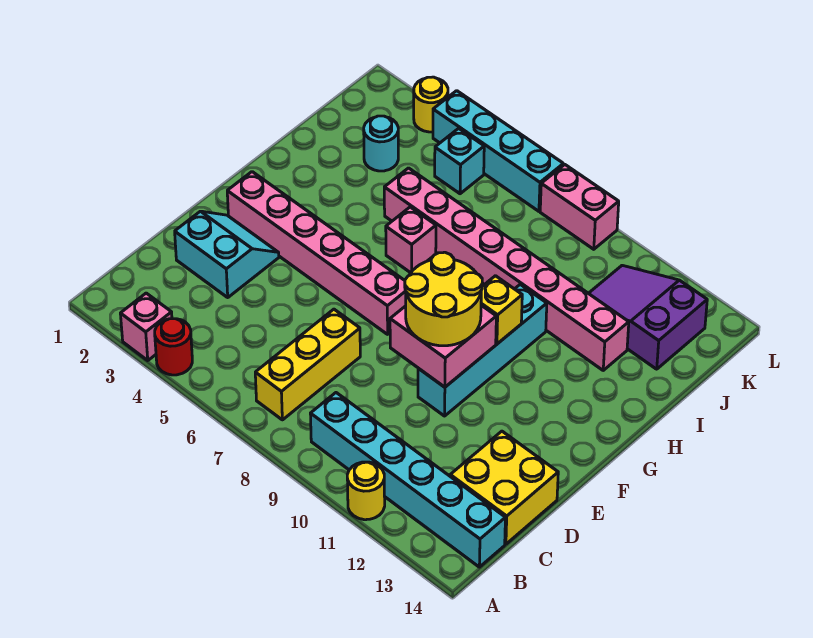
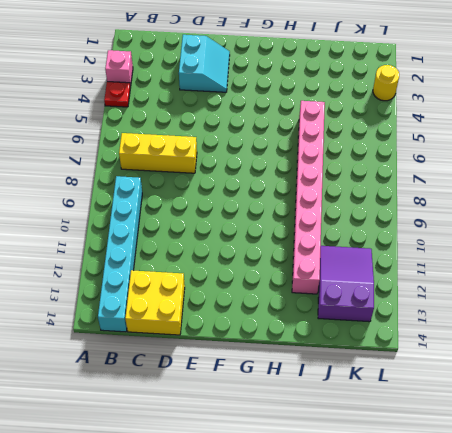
red 1x1 plate [104,82,130,107] -> red 1x1 round brick [155,319,192,375]
none -> yellow 1x1 round brick [347,462,385,520]
none -> cyan 1x4 brick [418,285,547,416]
none -> pink 1x6 brick [227,172,406,334]

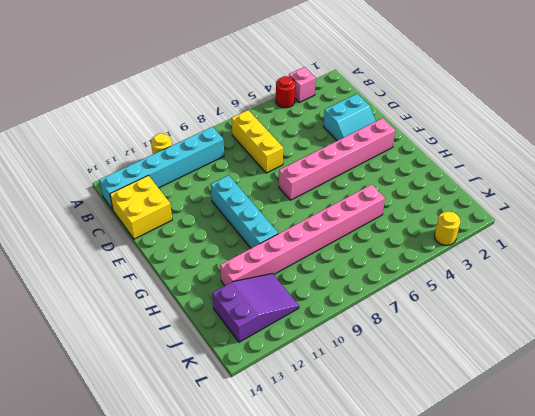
none -> pink 1x1 brick [386,207,436,273]
none -> cyan 1x1 round brick [364,116,398,171]
none -> cyan 1x1 brick [435,128,484,194]

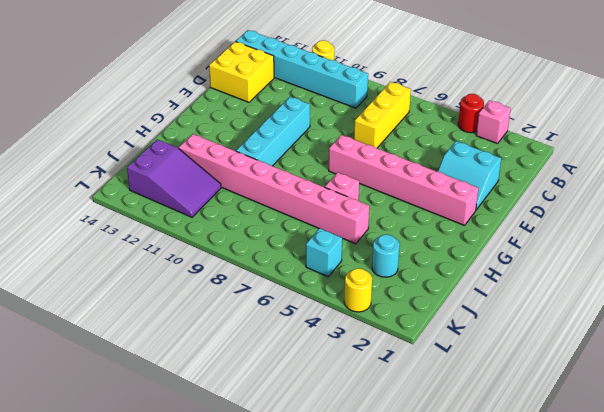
none -> cyan 1x4 brick [433,91,563,211]
none -> pink 1x2 brick [540,165,619,249]
none -> pink 2x2 brick [390,305,496,387]

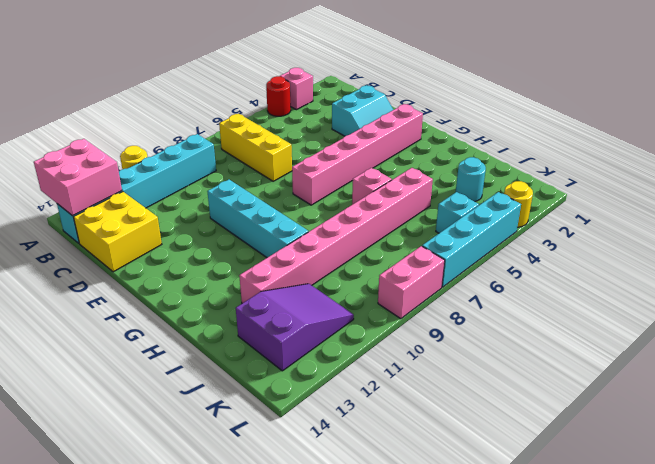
pink 2x2 brick [34,139,122,216] -> pink 2x2 brick moved to [390,305,496,387]
none -> yellow 1x1 brick [481,276,522,344]
none -> yellow 2x2 round brick [405,252,483,346]

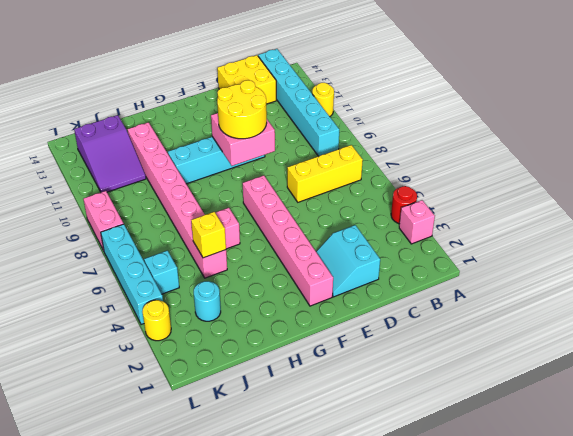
yellow 1x1 brick [191,212,226,258] -> yellow 1x1 brick moved to [481,276,522,344]

